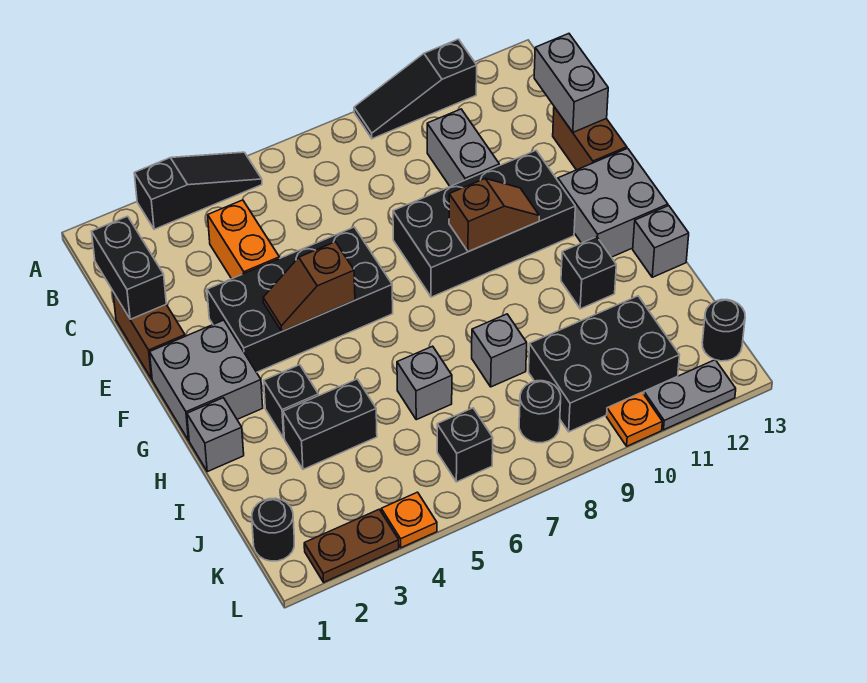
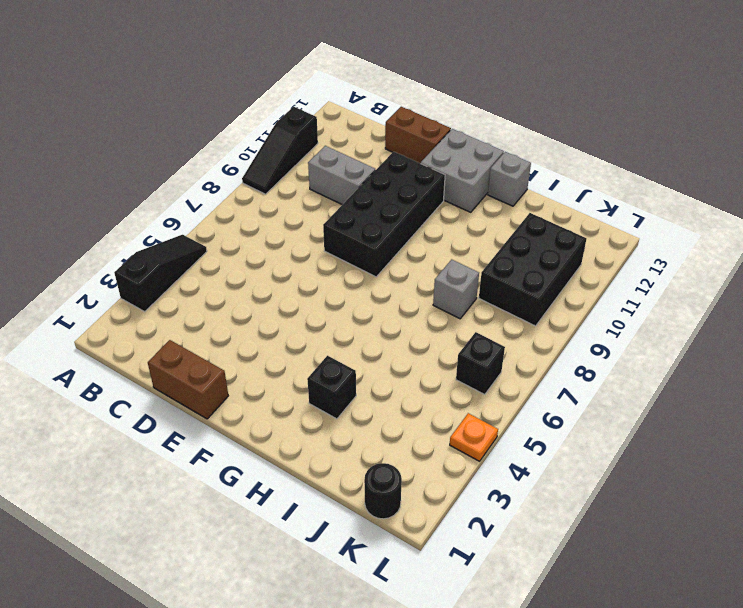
none -> orange 1x2 brick [208,200,279,279]
none -> black 2x4 brick [207,227,393,372]
none -> grey 2x2 brick [150,320,263,440]
none -> grey 1x1 brick [187,398,244,472]

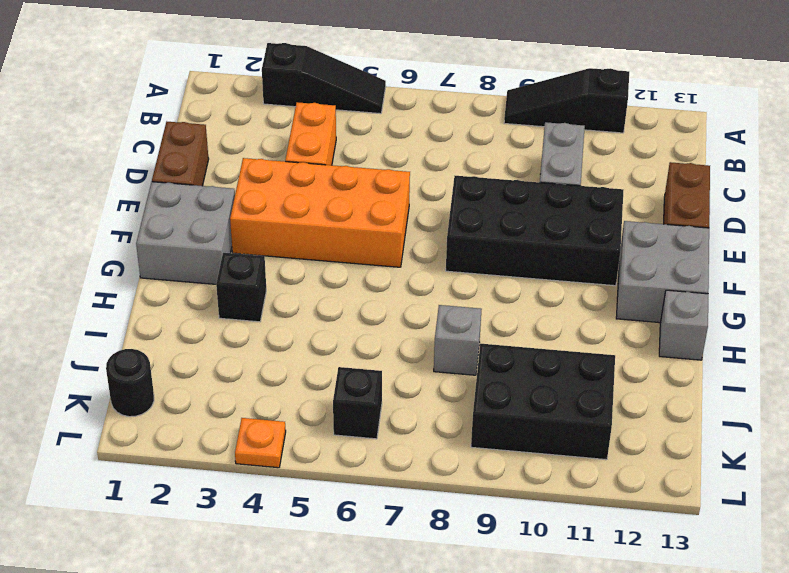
orange 2x4 brick [230,158,410,267] -> black 2x4 brick [207,227,393,372]
none -> grey 1x1 brick [187,398,244,472]
none -> black 1x1 brick [561,237,616,309]
none -> black 1x2 brick [283,379,377,469]
none -> grey 1x1 brick [397,346,452,420]

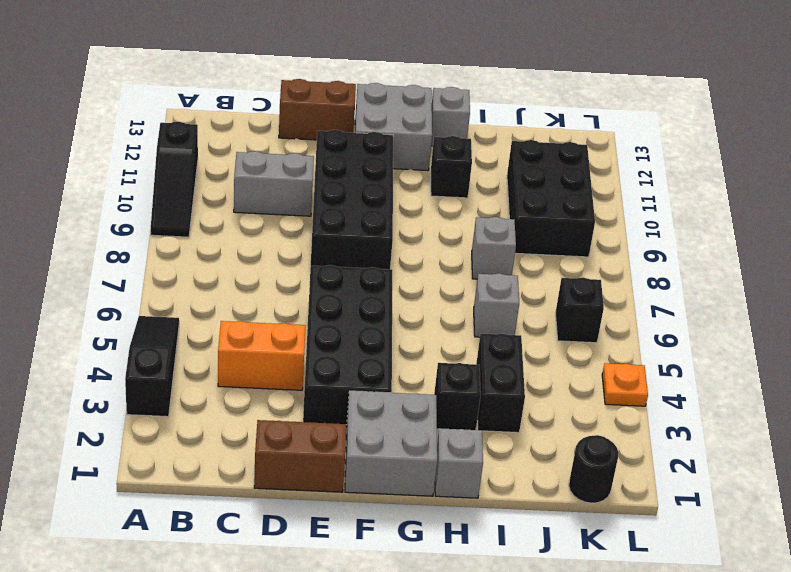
none -> black 1x1 round brick [519,381,561,443]
none -> black 1x1 round brick [702,300,745,361]
none -> brown 1x2 plate [304,509,399,582]
none -> orange 1x1 plate [607,392,662,446]

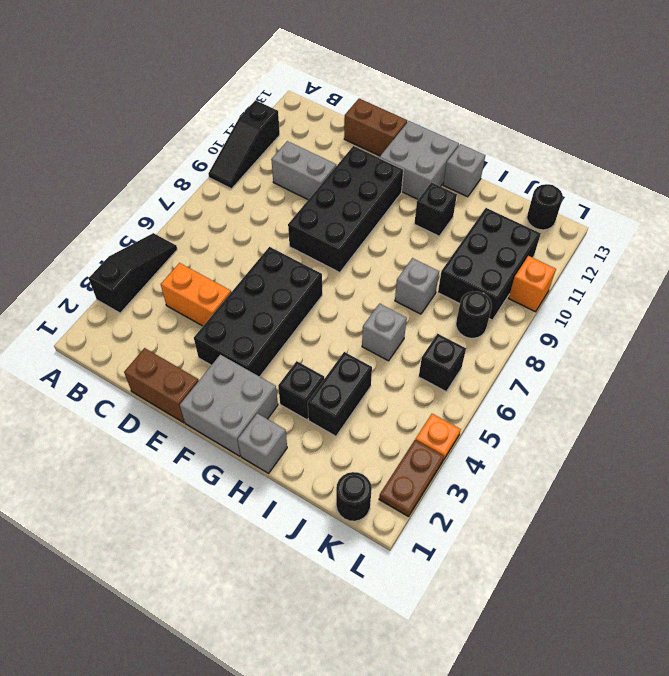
orange 1x1 brick [509,256,556,312] -> orange 1x1 plate [607,392,662,446]
none -> grey 1x2 plate [644,360,736,430]
none -> black 1x2 brick [92,216,166,319]
none -> grey 1x2 brick [534,34,608,132]
none -> brown 1x2 slope [263,242,355,331]

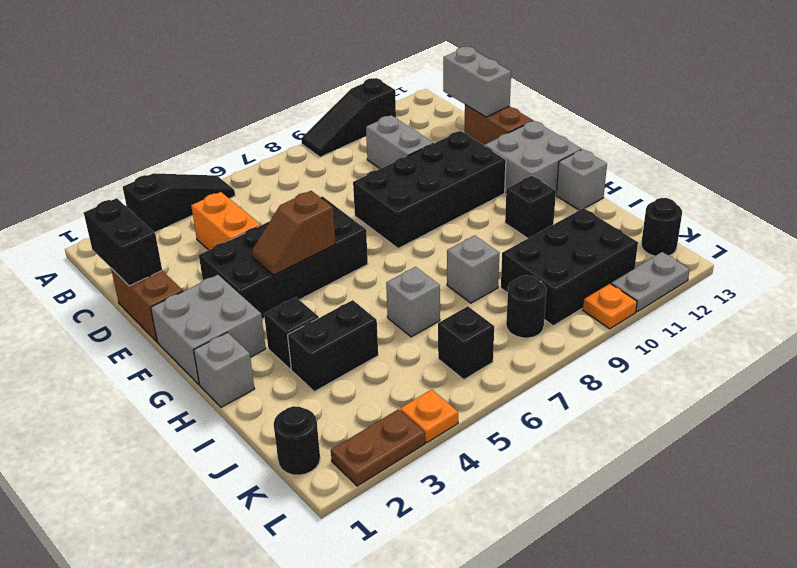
none -> brown 1x2 slope [449,179,539,252]

